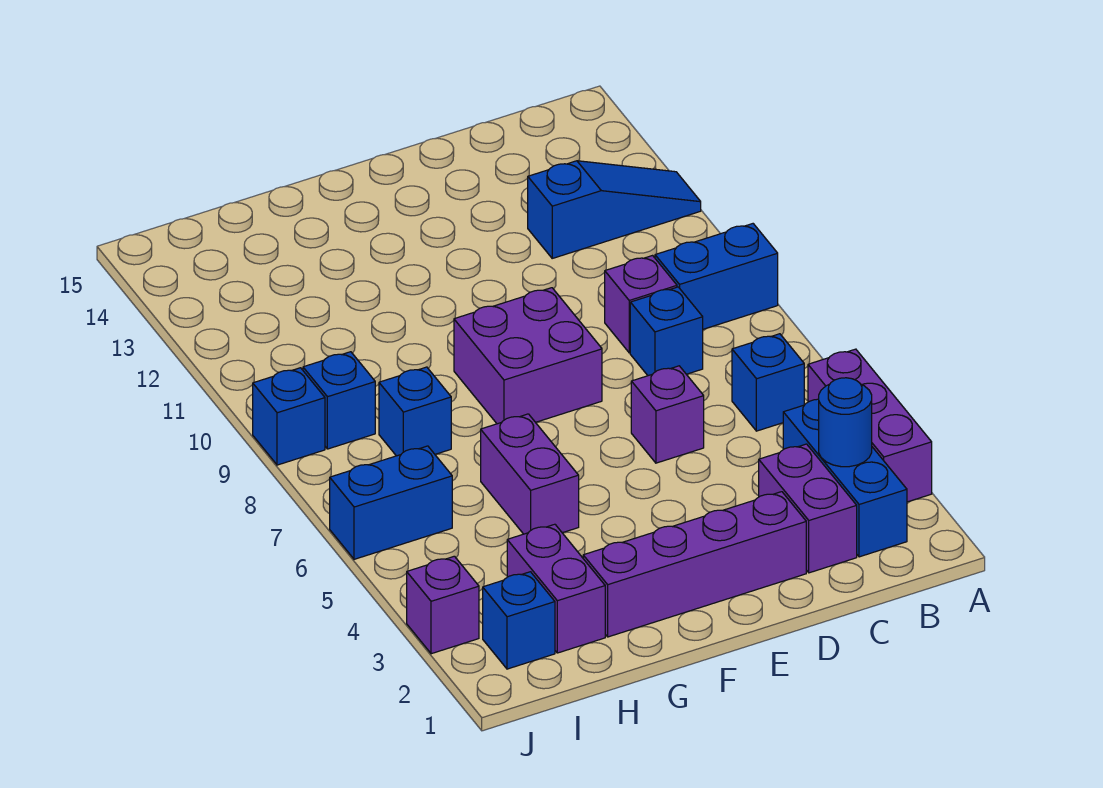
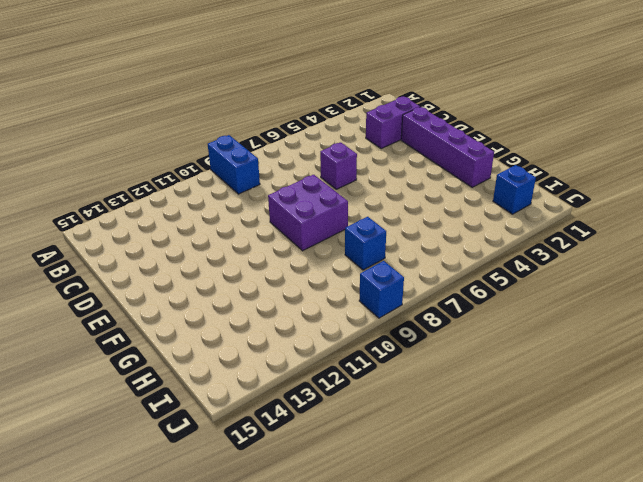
none -> purple 1x3 brick [808,349,932,502]
none -> blue 1x3 slope [528,161,701,258]
none -> blue 1x3 brick [783,399,907,557]

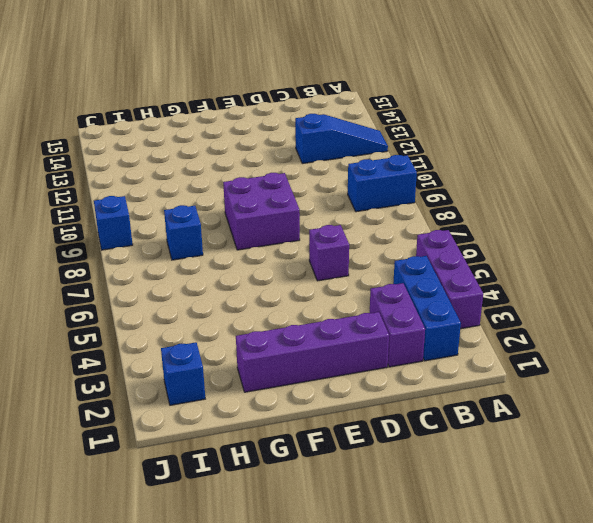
none -> blue 1x1 brick [732,334,804,431]
none -> blue 1x1 brick [630,287,703,376]
none -> purple 1x1 brick [605,256,677,353]

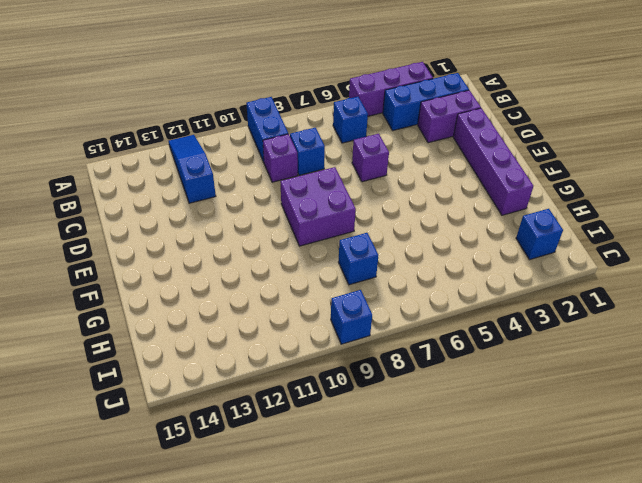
none -> purple 1x2 brick [481,414,579,534]
none -> purple 1x2 brick [507,524,605,653]
none -> blue 1x2 brick [330,446,452,559]

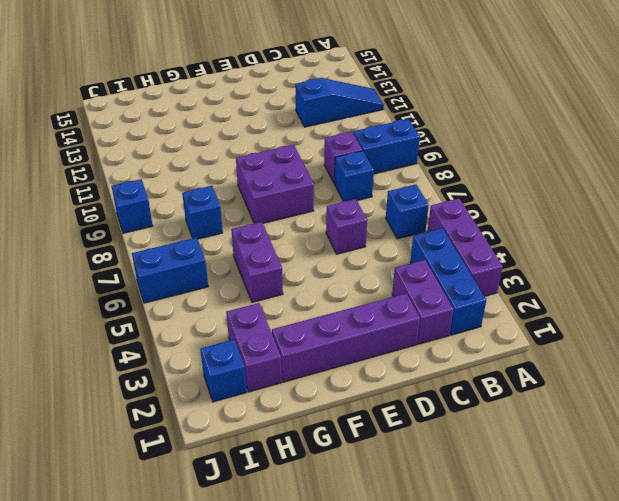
none -> blue 1x1 brick [303,352,375,449]
none -> purple 1x1 brick [407,556,479,654]
none -> blue 1x1 round brick [819,378,872,467]

